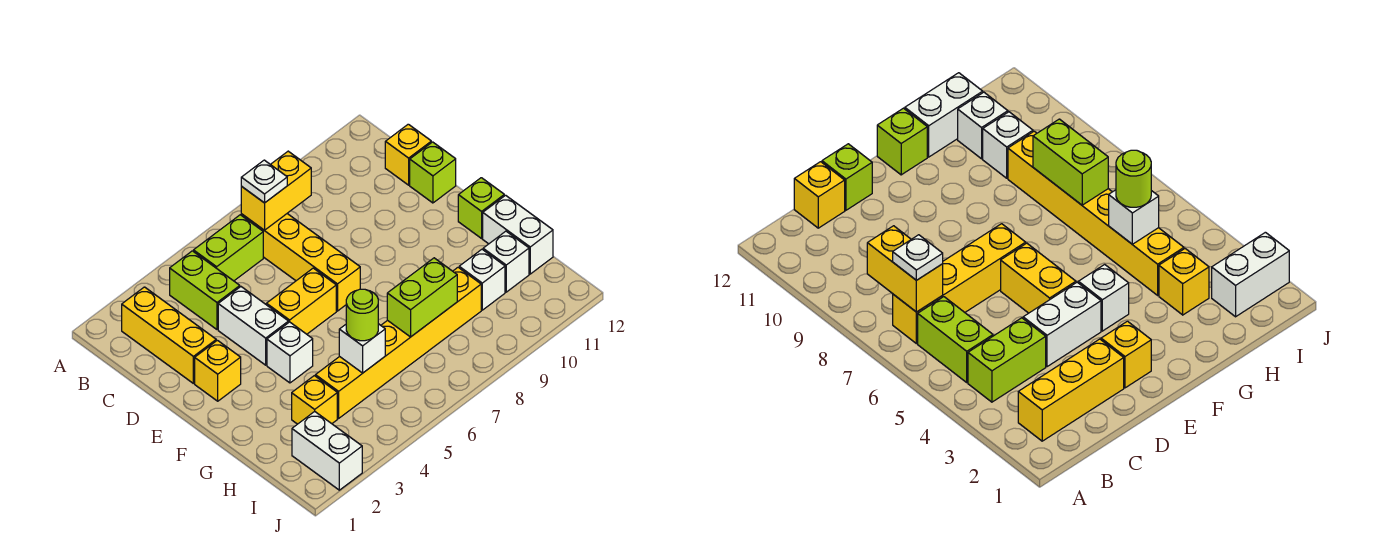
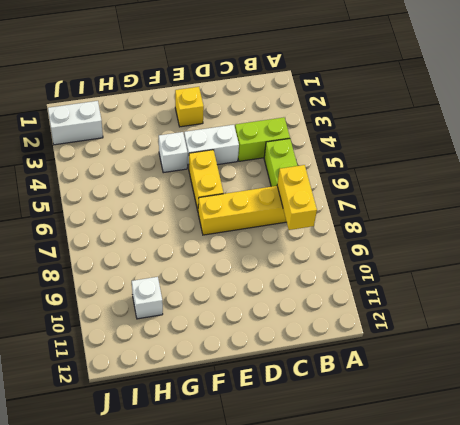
none -> yellow 1x3 brick [122,287,216,383]
none -> yellow 1x1 brick [385,124,431,185]
none -> lime 1x1 brick [410,142,456,203]

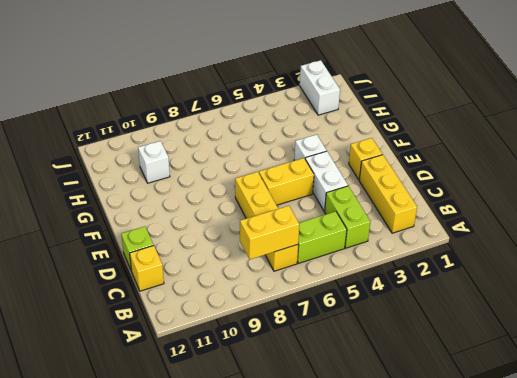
none -> lime 1x1 brick [458,178,504,238]
none -> white 1x2 brick [483,195,553,274]
none -> yellow 1x1 brick [292,376,337,424]

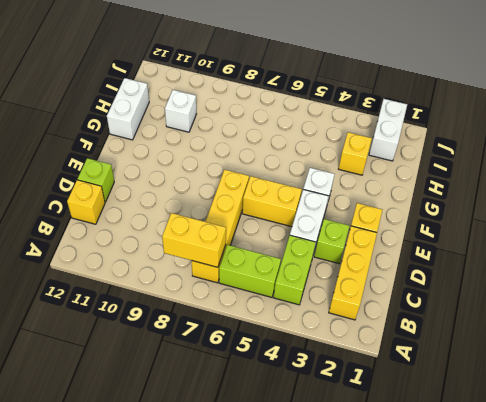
lime 1x1 brick [314,219,349,264] -> lime 1x1 brick moved to [458,178,504,238]
none -> yellow 1x6 brick [315,267,481,418]
none -> white 1x1 brick [483,231,529,292]
none -> white 1x1 brick [339,324,385,373]

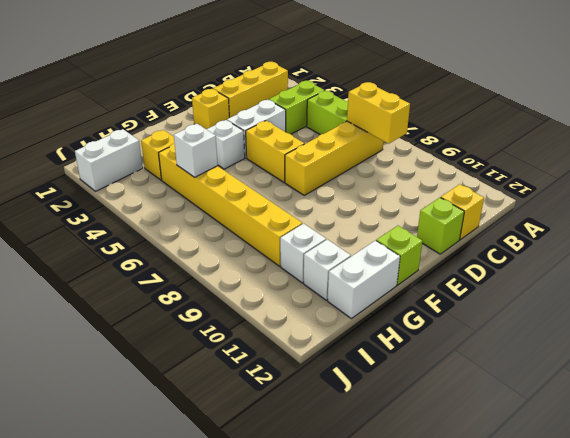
none -> lime 1x2 brick [387,258,457,337]
none -> white 1x1 plate [241,160,287,203]
none -> lime 1x1 round brick [346,289,378,341]

